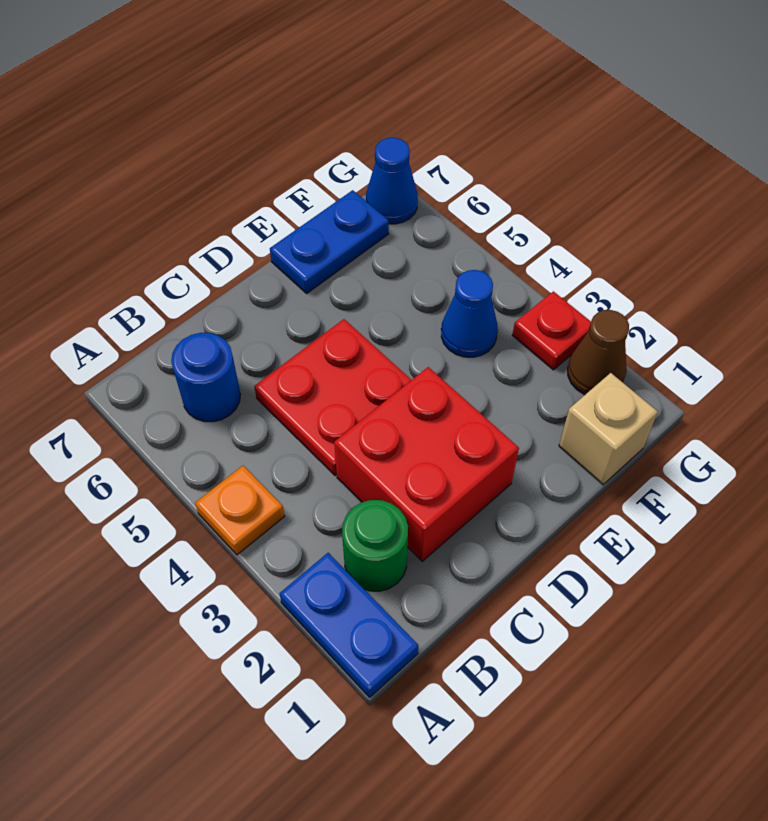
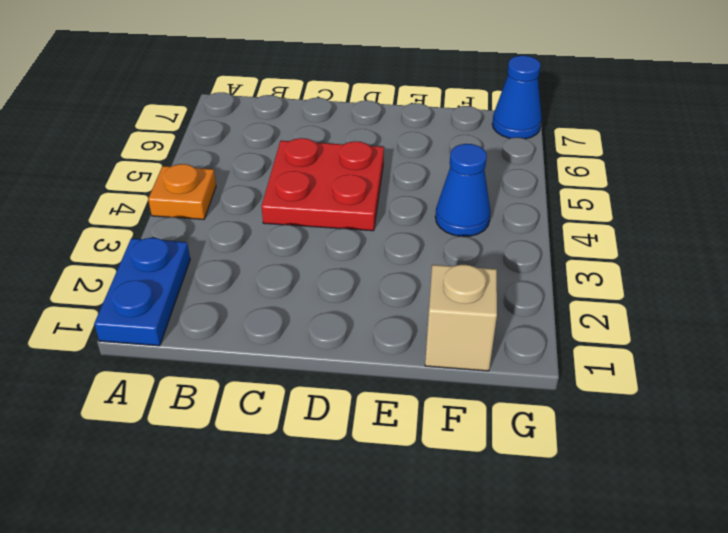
none -> green 1x1 round brick [342,500,408,591]
none -> blue 1x1 round brick [171,333,241,422]
none -> red 2x2 brick [334,367,519,561]

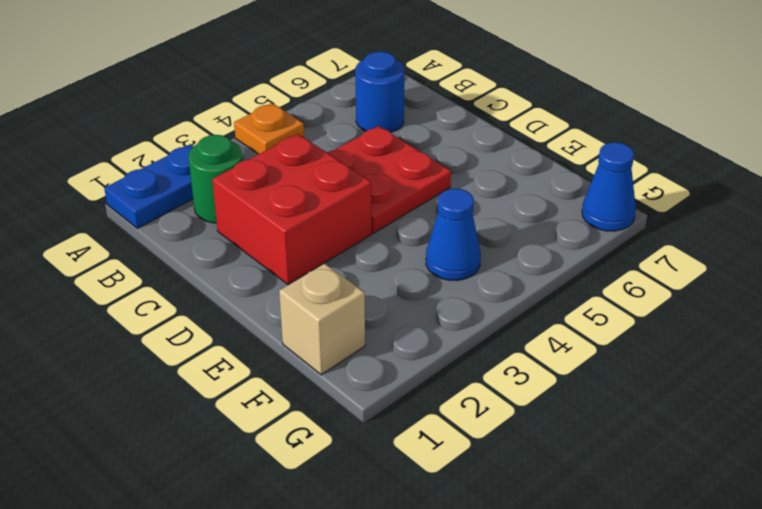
none -> blue 1x2 plate [270,190,389,293]
none -> brown 1x1 cone [567,310,629,395]
none -> red 1x1 plate [512,291,591,370]

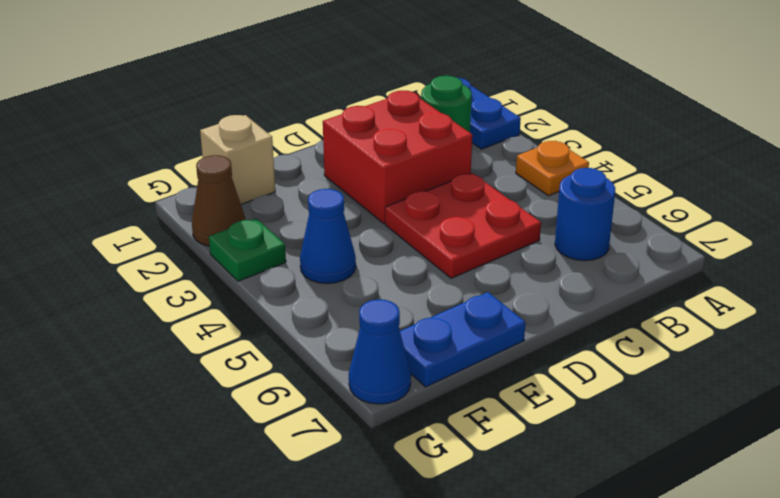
green 1x1 plate [209,218,286,281] -> red 1x1 plate [512,291,591,370]

